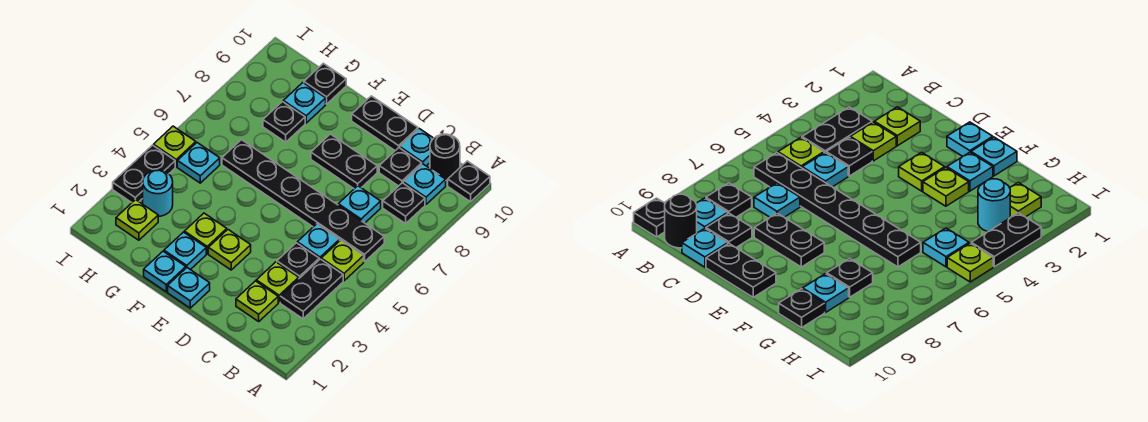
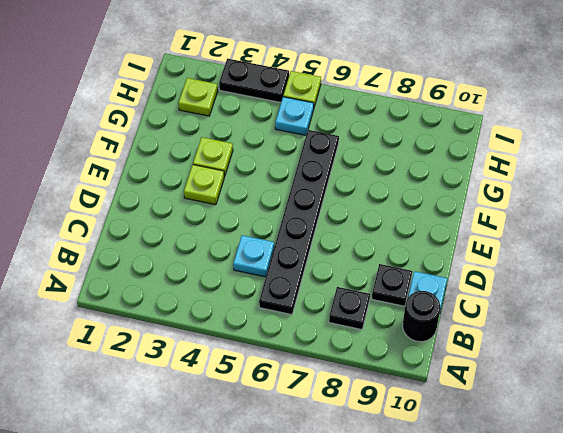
none -> black 1x1 plate [448,161,490,202]
none -> black 1x2 plate [280,259,343,319]
none -> lime 1x1 plate [321,240,364,281]

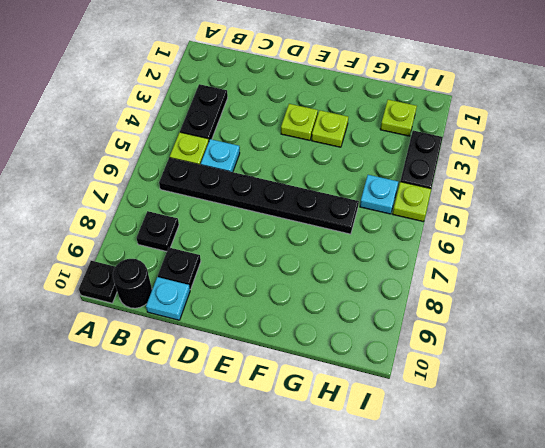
none -> cyan 1x1 plate [403,164,446,204]
none -> lime 1x1 plate [236,281,278,321]
none -> lime 1x1 plate [256,262,299,302]

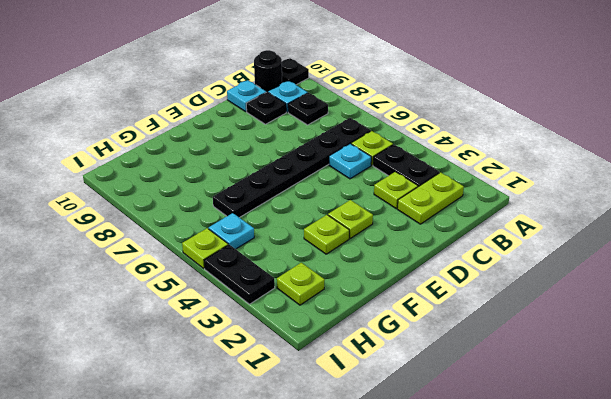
lime 1x2 plate [397,172,464,224] -> lime 1x1 plate [236,281,278,321]
none -> black 1x1 plate [277,243,319,278]
none -> cyan 1x1 plate [338,186,381,223]
none -> black 1x2 plate [311,134,377,189]

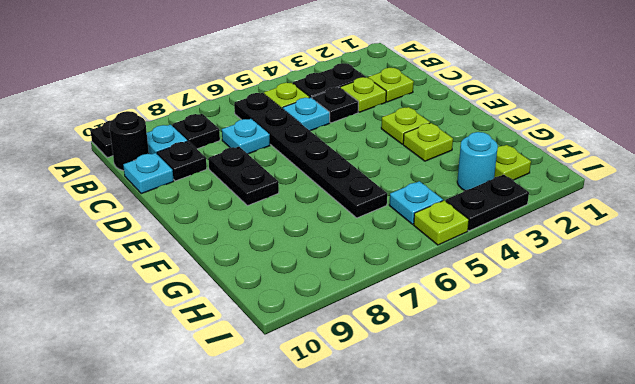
none -> black 1x2 plate [352,96,418,151]
none -> cyan 1x1 plate [168,268,210,308]
none -> cyan 1x1 plate [144,251,186,292]

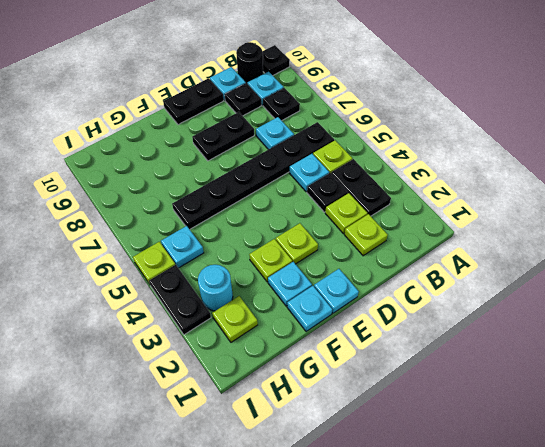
none -> black 1x1 plate [263,102,305,142]
none -> cyan 1x1 plate [283,83,326,123]
none -> black 1x1 plate [304,63,346,104]

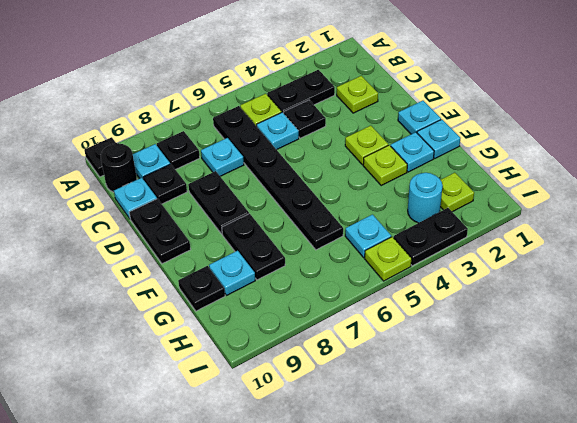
black 1x2 plate [222,214,285,280] -> black 1x1 plate [263,102,305,142]
none -> lime 1x1 plate [256,262,299,302]

